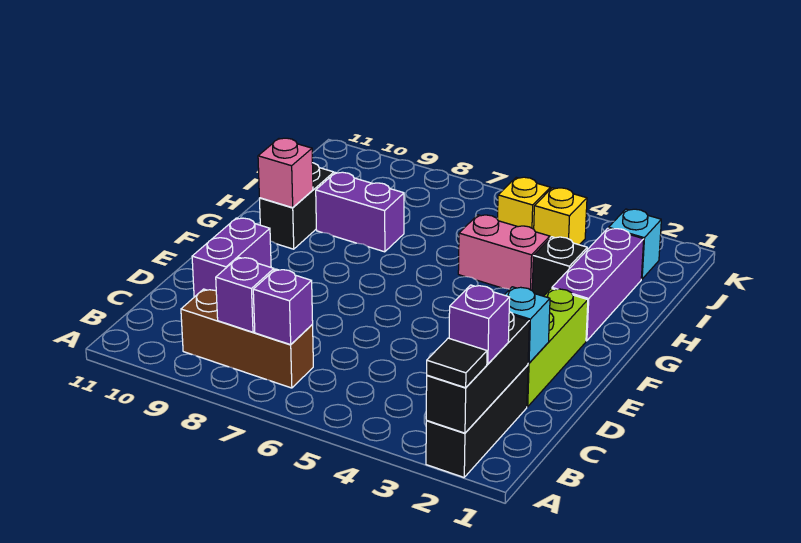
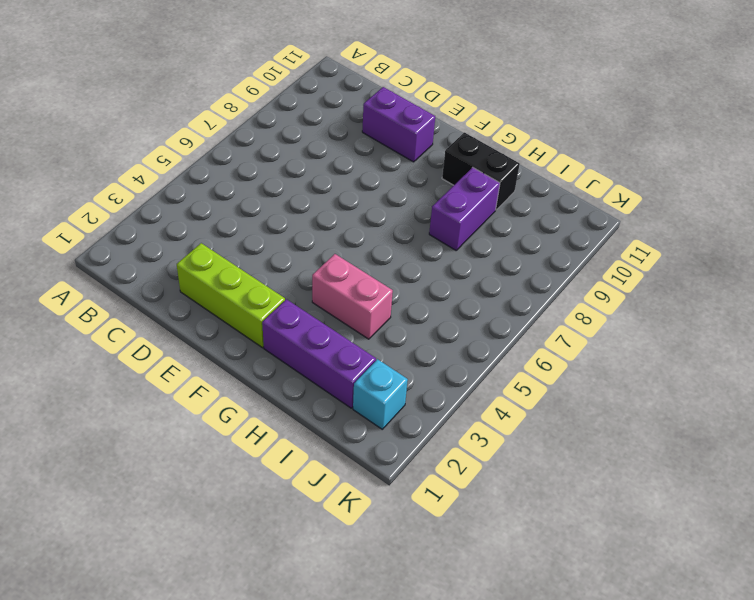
pink 1x2 brick [312,254,393,339] -> pink 1x2 brick turned to [458,215,550,290]
none -> black 1x3 brick [426,365,528,477]
none -> brown 1x3 brick [181,289,313,388]
none -> black 1x1 brick [532,237,587,296]

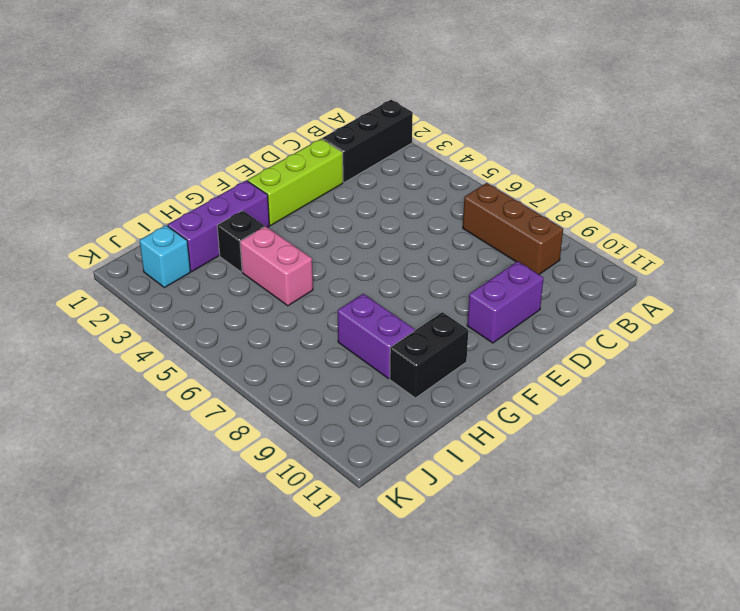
none -> yellow 1x1 brick [534,188,587,245]
none -> yellow 1x1 brick [498,177,550,229]
none -> black 1x3 brick [426,312,529,433]

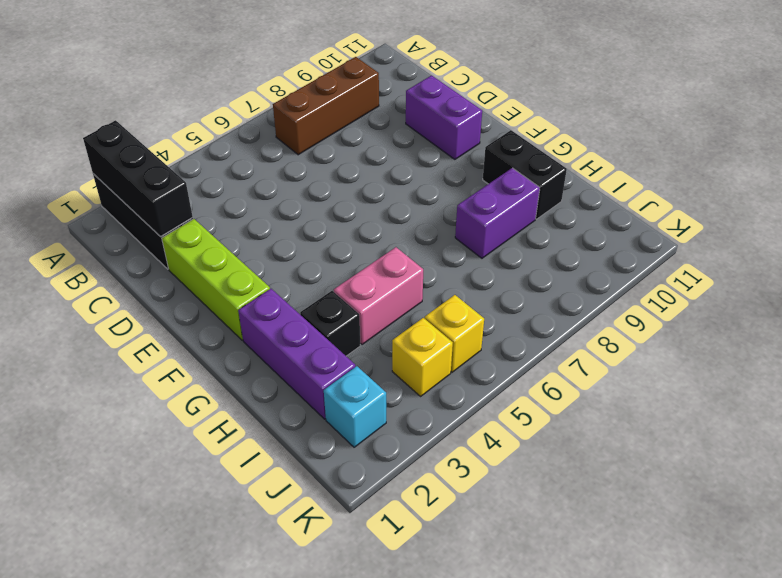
none -> purple 1x1 brick [253,269,313,345]
none -> purple 1x1 brick [216,257,274,332]
none -> cyan 1x1 brick [505,287,550,363]

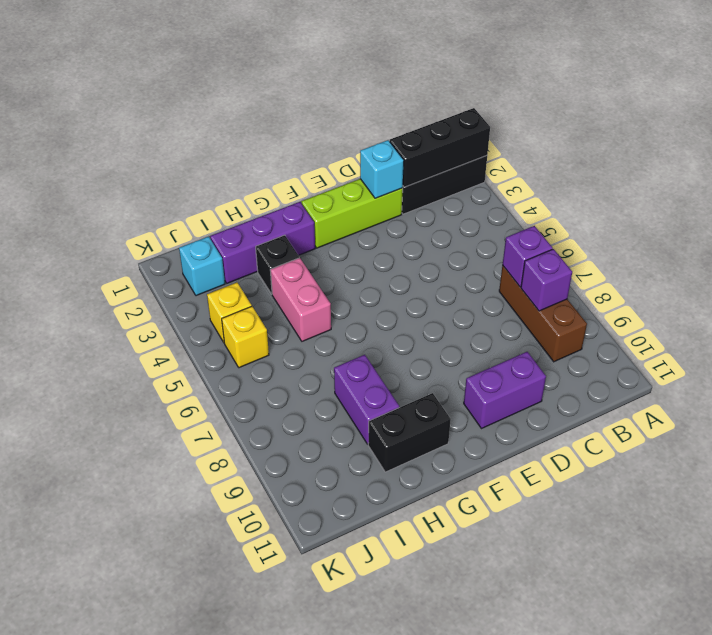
none -> pink 1x1 brick [258,138,313,208]
none -> black 1x1 tile [427,338,487,388]
none -> purple 1x1 brick [449,285,510,364]

